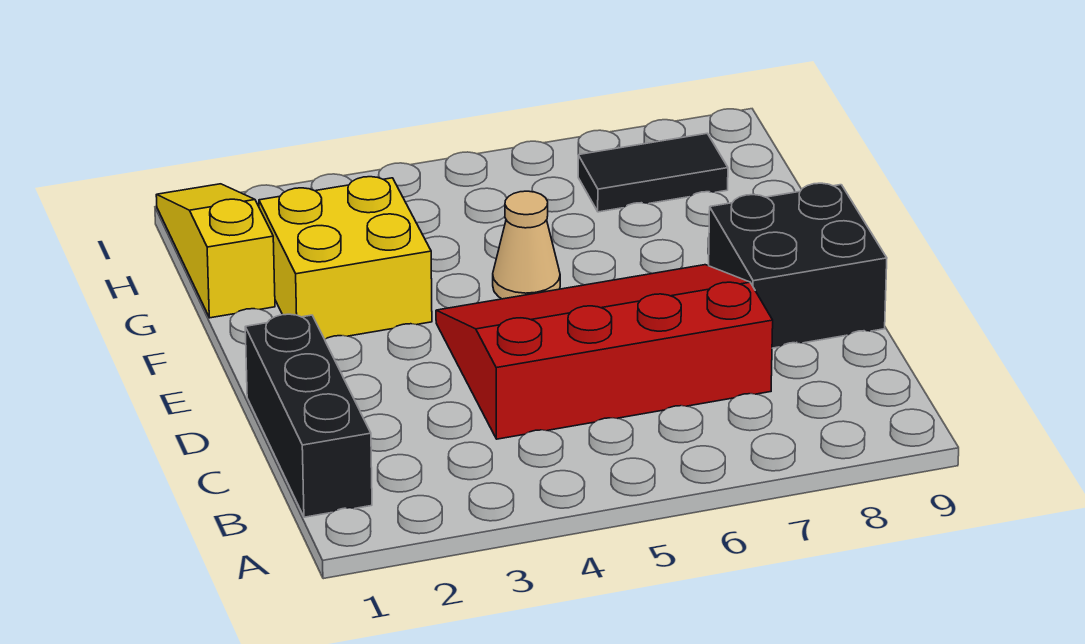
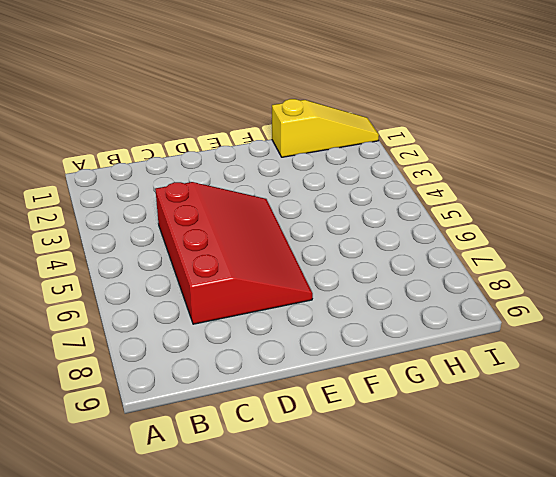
none -> black 1x3 brick [245,314,372,517]
none -> black 2x2 brick [709,183,887,348]

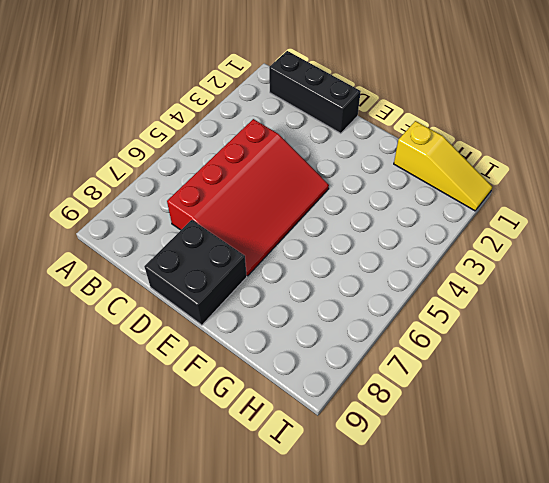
none -> yellow 2x2 brick [259,177,432,339]
none -> tan 1x1 cone [493,191,560,299]

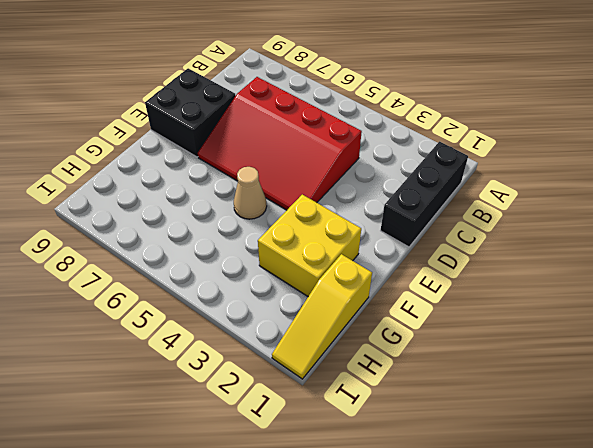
none -> black 1x2 tile [578,134,728,212]

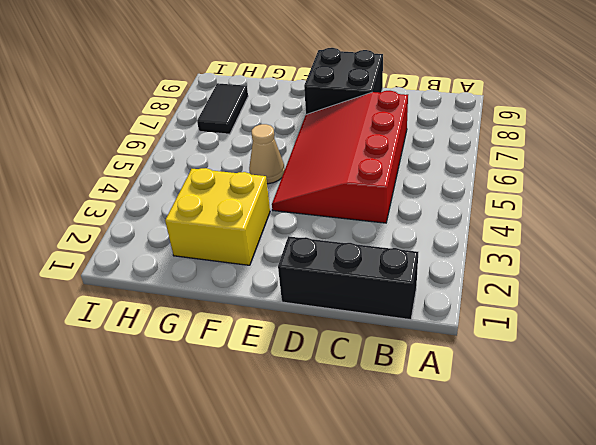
none -> yellow 1x3 slope [156,184,275,318]

